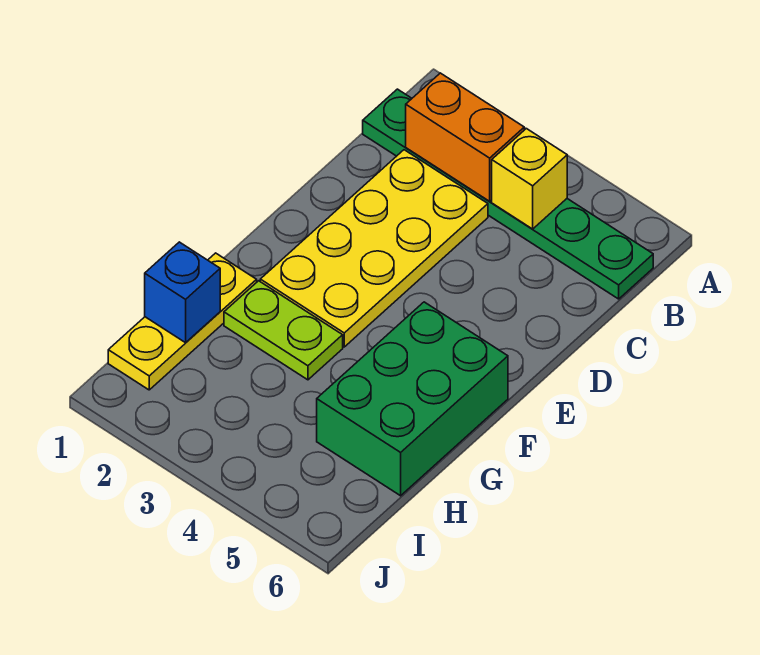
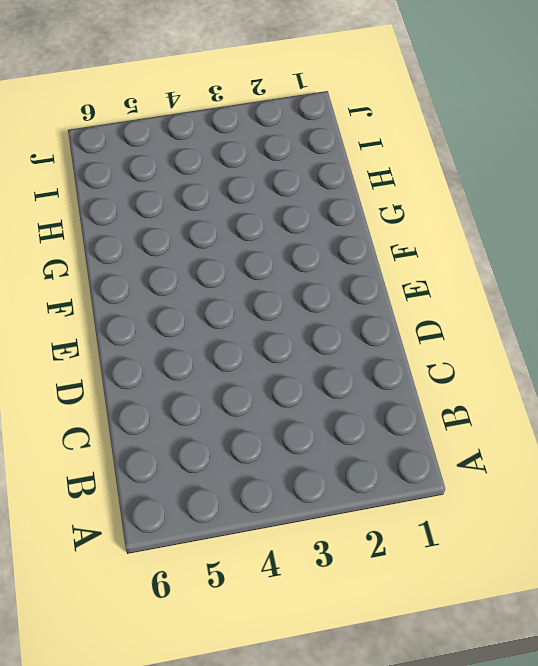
none -> green 1x6 plate [363,89,653,299]
none -> yellow 2x4 plate [260,150,488,347]

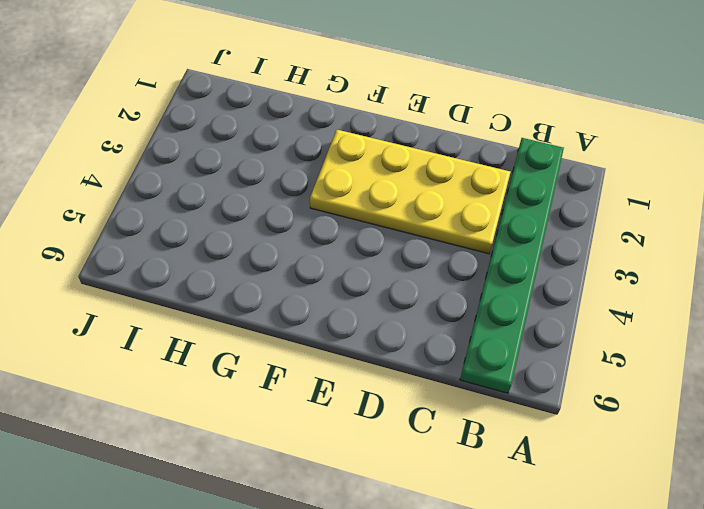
none -> green 2x3 brick [317,302,508,496]
none -> yellow 1x3 plate [108,253,257,390]

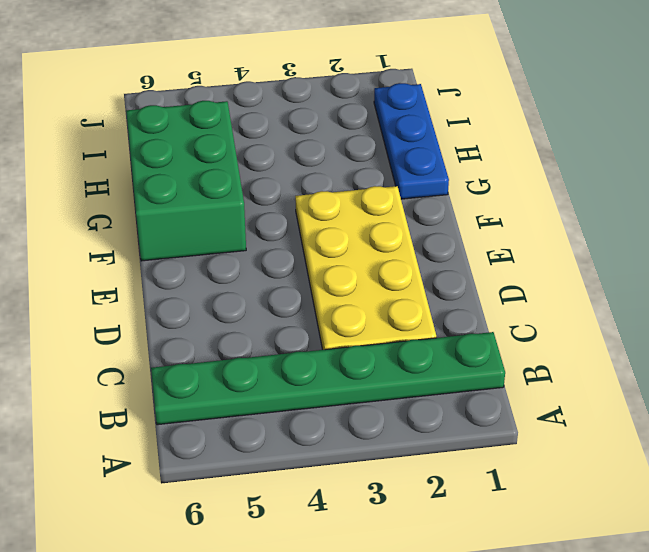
blue 1x3 plate [374,83,449,199] -> yellow 1x3 plate [108,253,257,390]
none -> lime 1x2 plate [224,281,343,380]
none -> orange 1x2 brick [406,73,524,201]

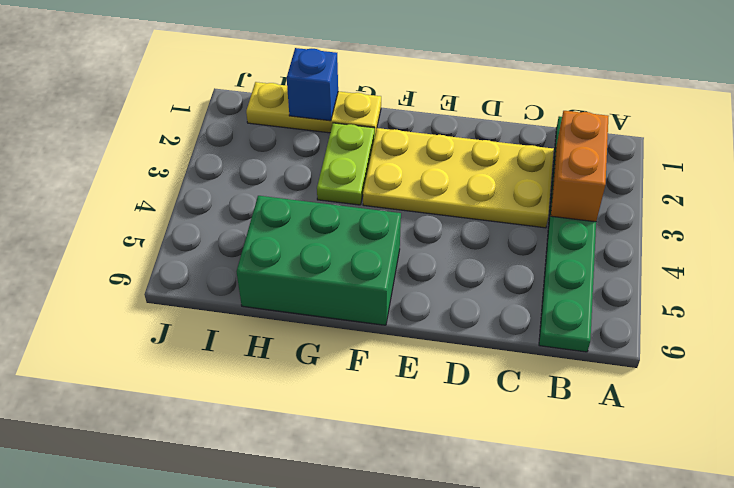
none -> yellow 1x1 brick [492,129,567,229]

